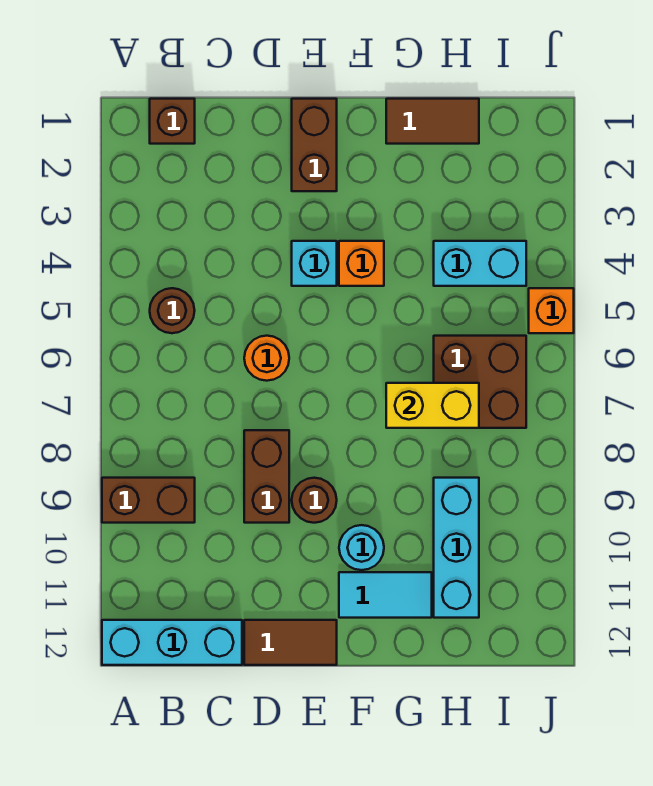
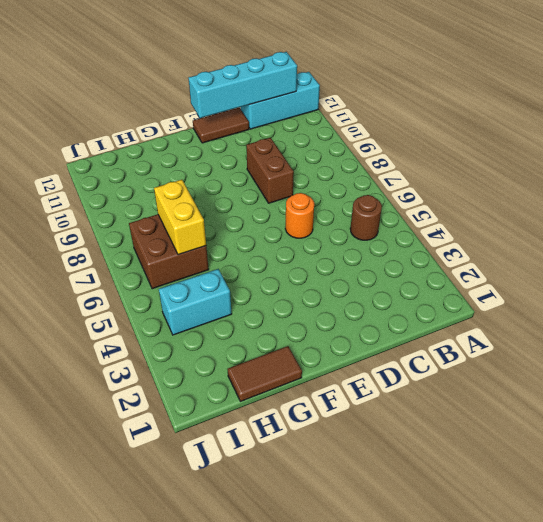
cyan 1x4 brick [189,52,297,118] -> none
yellow 1x2 brick [154,180,206,255] -> yellow 1x2 brick turned to [386,383,479,428]
none -> brown 1x2 brick [102,478,195,523]
none -> brown 1x1 brick [150,99,195,144]
none -> brown 1x2 brick [292,99,337,191]

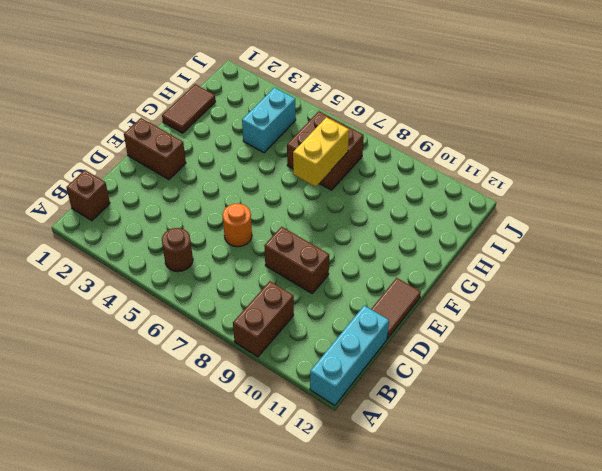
none -> cyan 1x1 brick [292,241,337,286]
none -> brown 1x1 round brick [292,478,337,523]
none -> orange 1x1 brick [339,241,384,286]

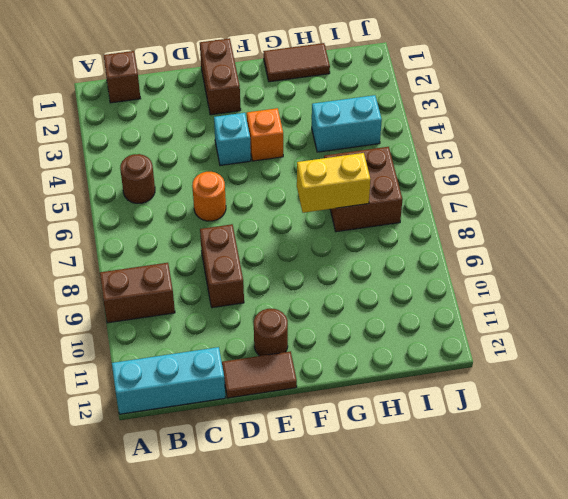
brown 1x1 round brick [254,309,288,356] -> brown 1x1 round brick moved to [292,478,337,523]
none -> cyan 1x1 round brick [339,525,384,570]
none -> cyan 1x2 tile [339,572,432,618]
none -> cyan 1x3 brick [434,478,479,618]

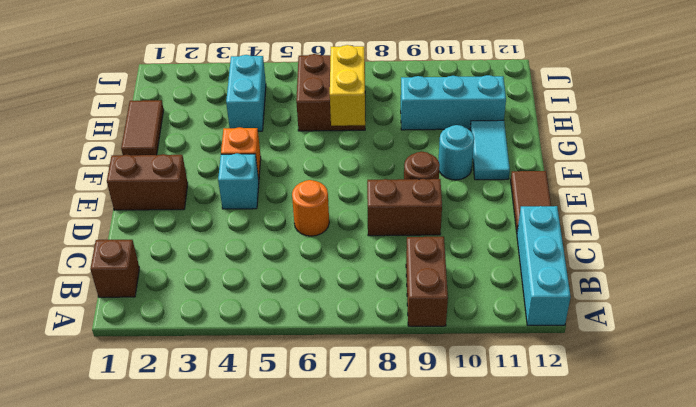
none -> brown 1x1 round brick [150,288,195,333]
none -> orange 1x1 brick [529,288,574,333]

